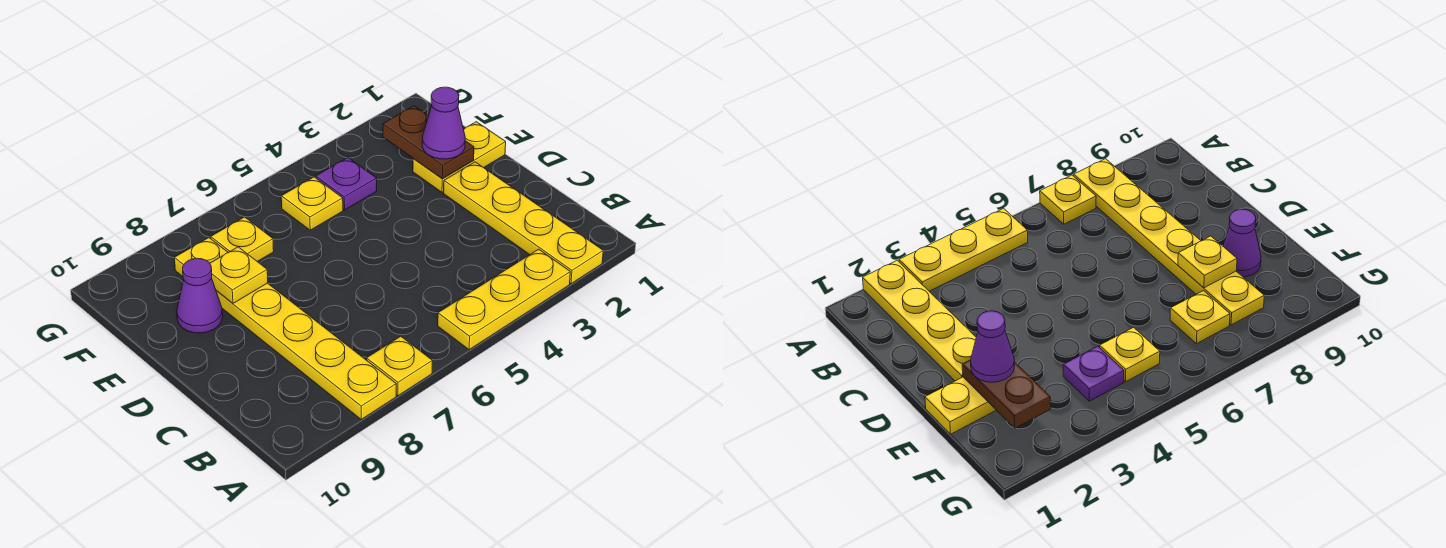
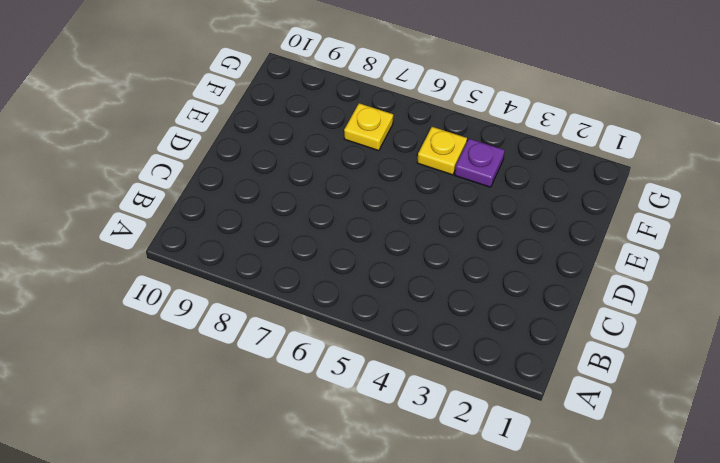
none -> yellow 1x4 plate [444,162,603,284]
none -> yellow 1x3 plate [438,249,570,350]
none -> yellow 1x1 plate [367,336,432,396]

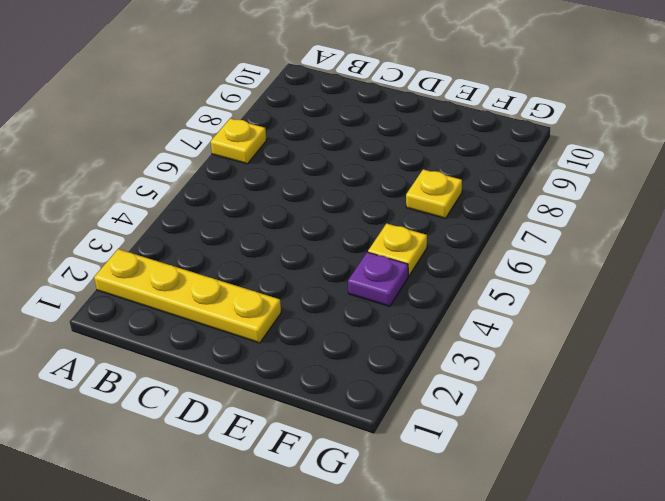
none -> yellow 1x3 plate [438,249,570,350]
none -> yellow 1x6 plate [174,238,396,419]
none -> yellow 1x2 plate [413,122,506,192]

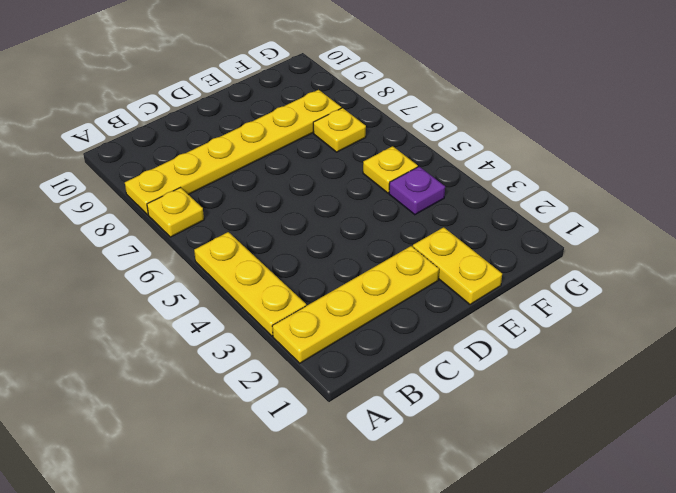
none -> purple 1x1 cone [177,258,223,333]
none -> brown 1x2 plate [383,106,474,179]
none -> yellow 1x1 plate [210,247,268,303]

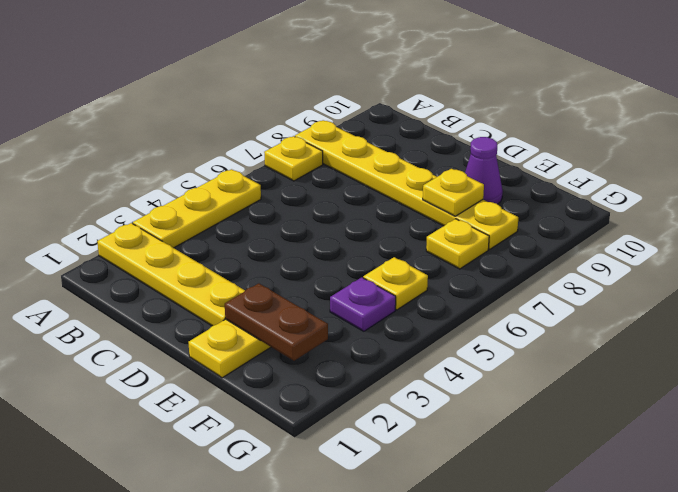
none -> purple 1x1 cone [422,87,465,159]

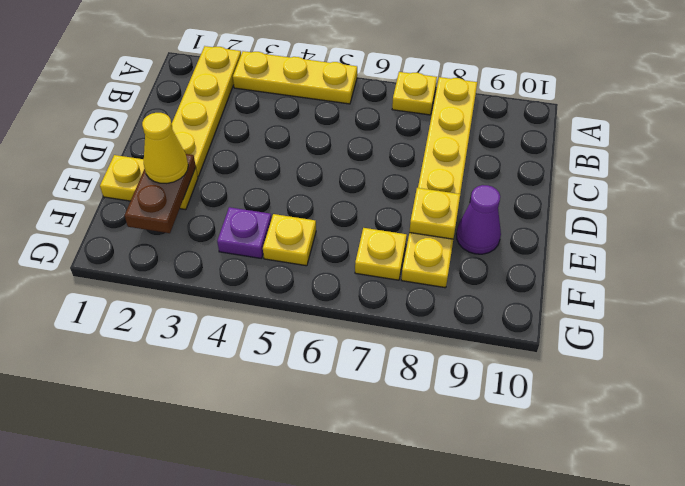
yellow 1x1 cone [142,113,188,183] -> purple 1x1 cone [422,87,465,159]

